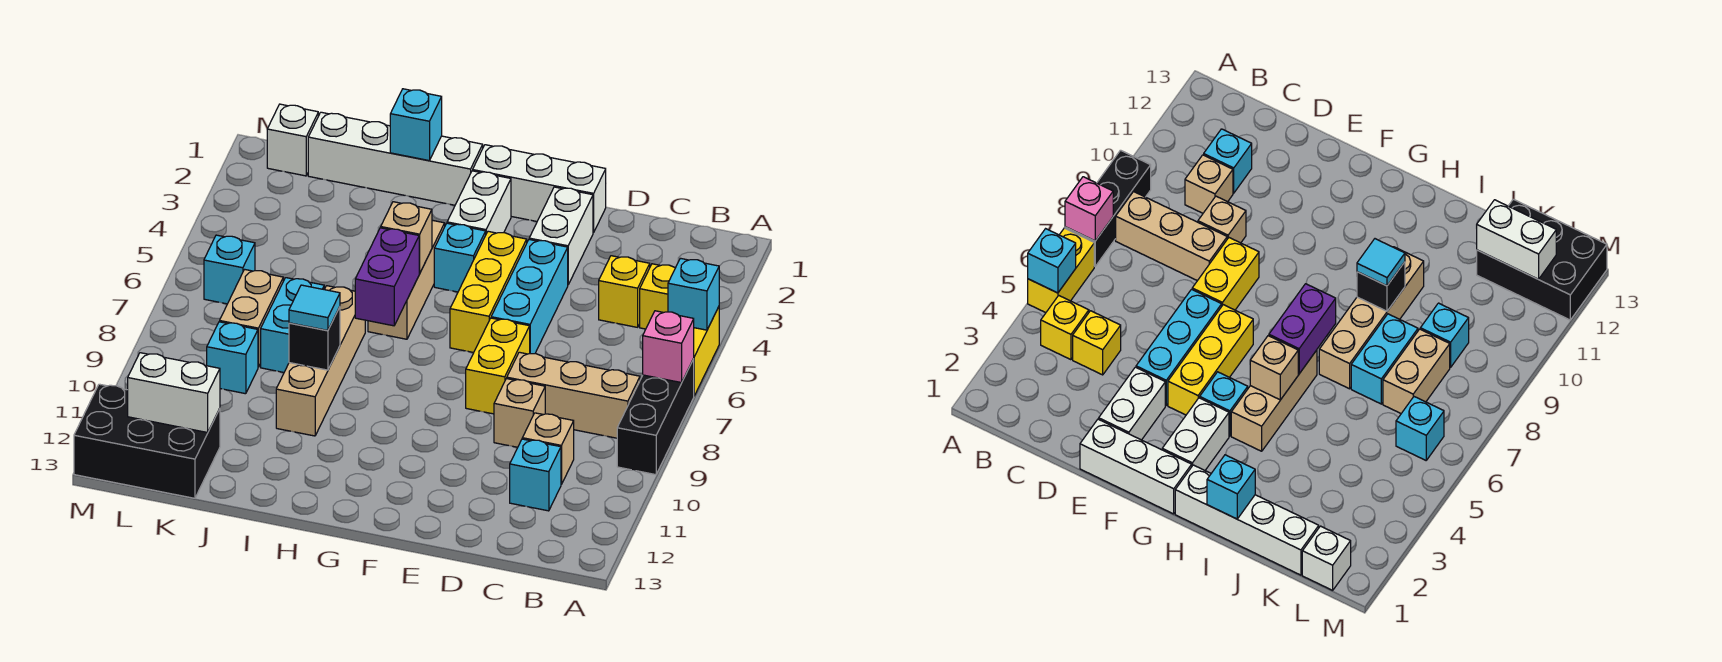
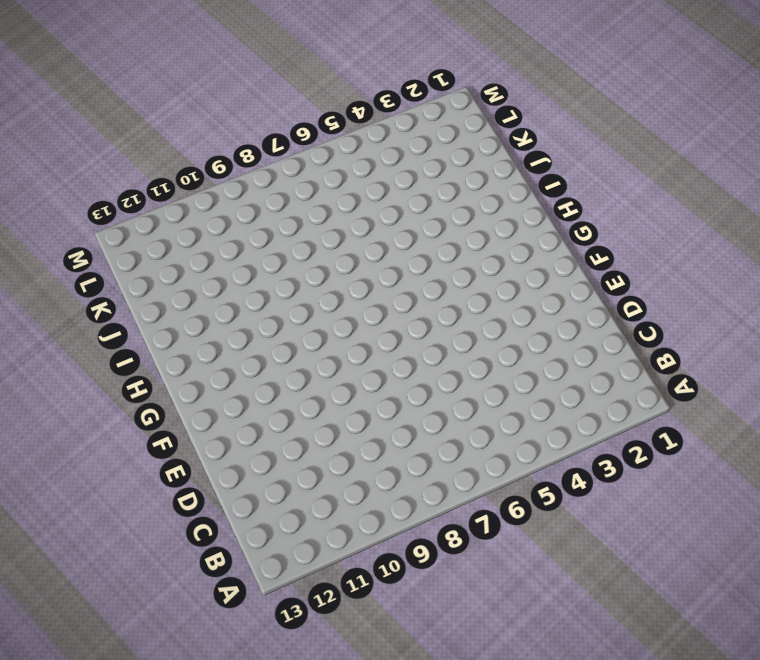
none -> yellow 1x2 brick [694,307,719,396]
none -> black 1x3 brick [617,359,694,475]
none -> yellow 1x1 brick [640,264,675,329]
none -> tan 1x3 brick [507,352,640,438]

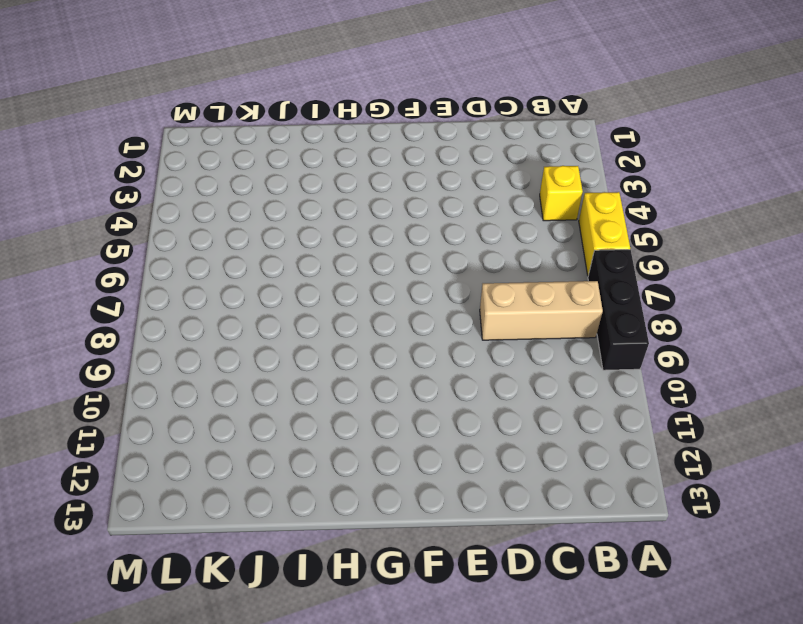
none -> yellow 1x1 brick [599,256,650,327]
none -> tan 1x1 brick [522,413,574,484]
none -> cyan 1x1 brick [510,439,561,511]
none -> tan 1x1 brick [494,379,545,447]

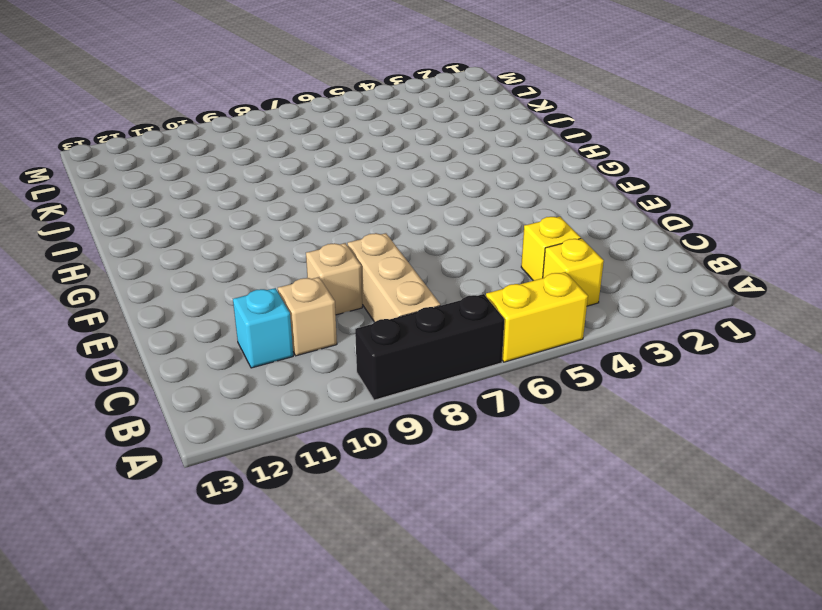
none -> white 1x3 brick [473,145,606,233]
none -> white 1x2 brick [529,187,593,284]
none -> cyan 1x3 brick [491,240,568,354]
none -> yellow 1x2 brick [466,318,530,414]

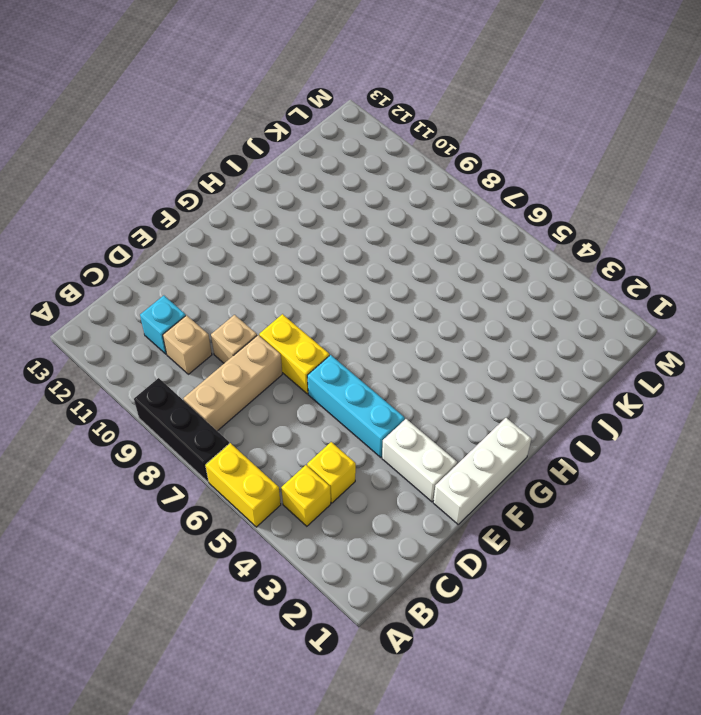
none -> yellow 1x3 brick [450,231,527,353]
none -> white 1x2 brick [447,171,511,233]
none -> cyan 1x1 brick [434,223,486,292]
none -> white 1x4 brick [308,112,483,205]

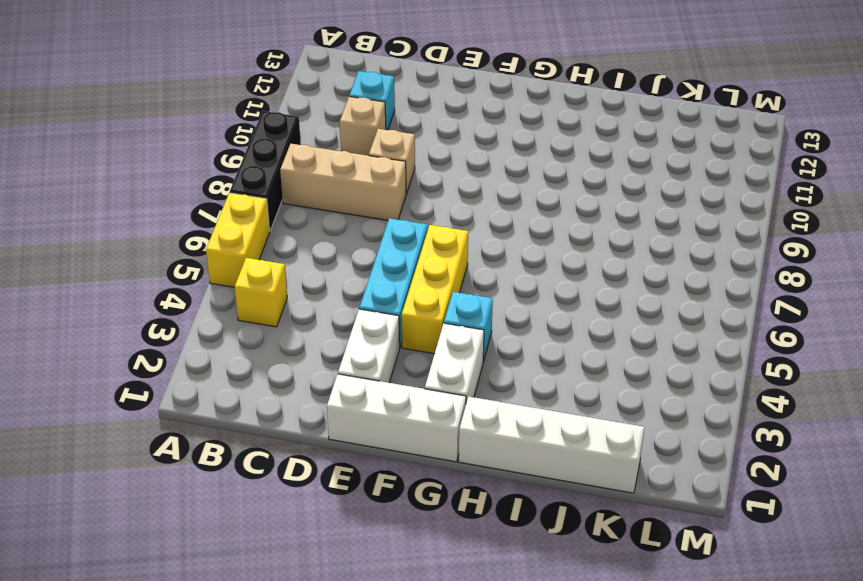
none -> yellow 1x1 brick [599,256,650,327]
none -> yellow 1x2 brick [466,318,530,414]
none -> tan 1x3 brick [368,220,445,339]
none -> tan 1x4 brick [276,286,365,436]

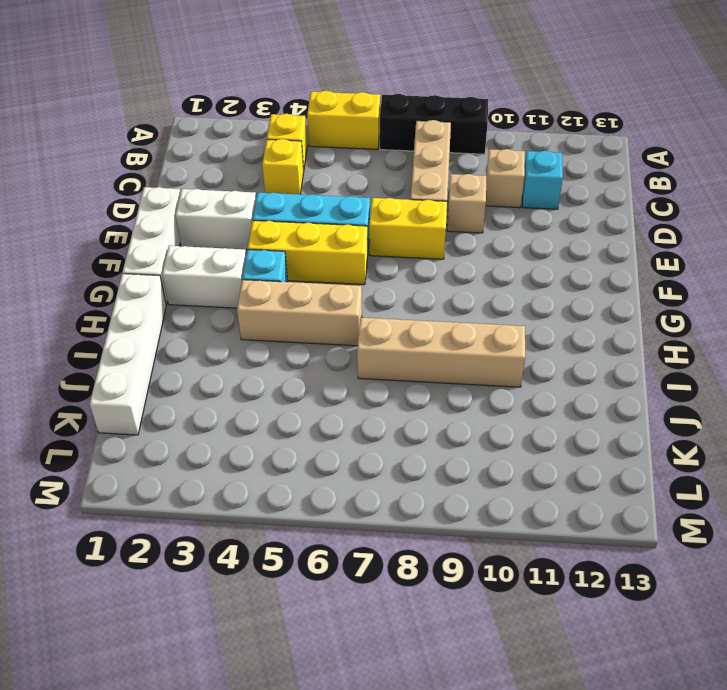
none -> cyan 1x2 brick [261,278,324,372]
none -> tan 1x2 brick [220,269,283,367]
none -> cyan 1x1 brick [207,322,258,394]
none -> black 2x3 brick [74,384,220,498]

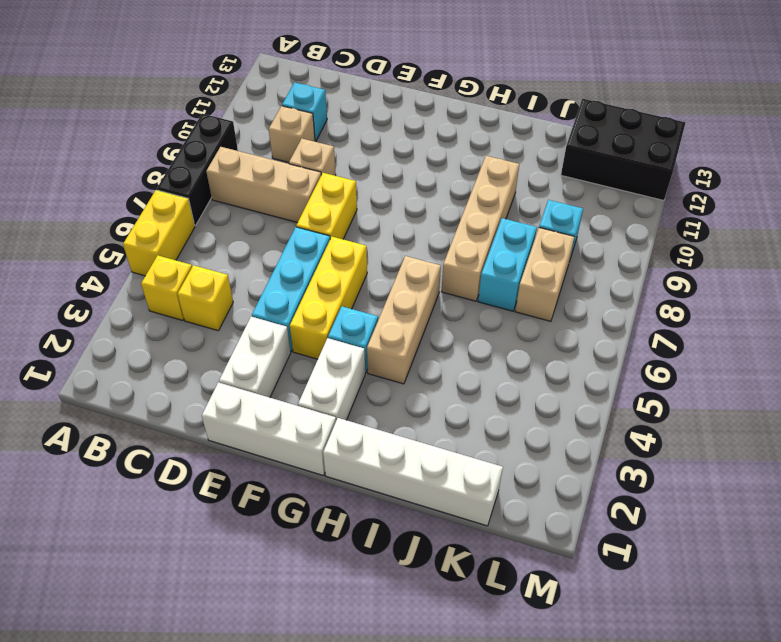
none -> white 1x1 brick [267,104,318,176]
none -> cyan 1x1 brick [204,235,255,304]
none -> cyan 1x1 brick [668,258,719,330]
none -> pink 1x1 brick [643,311,694,383]

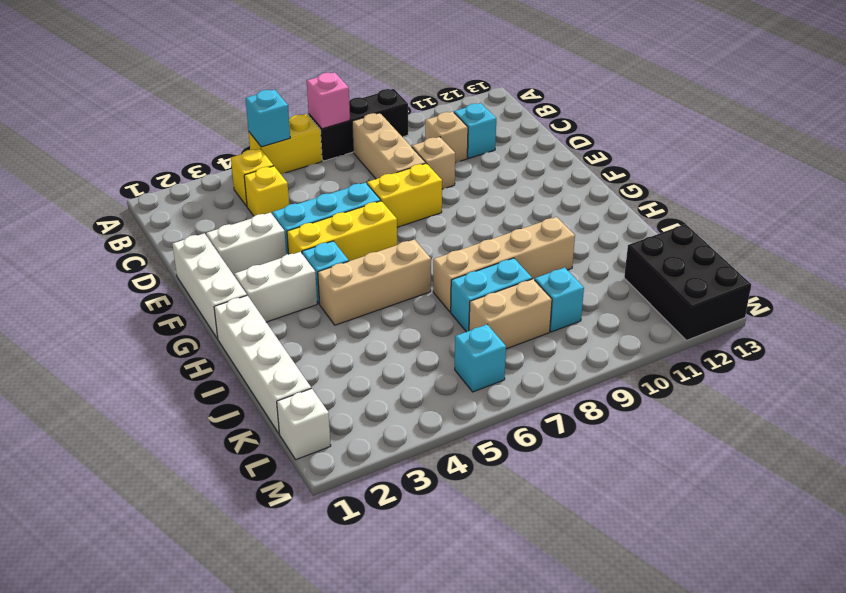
none -> tan 1x1 brick [381,202,432,273]
none -> purple 1x2 brick [355,228,419,326]
none -> cyan 1x1 brick [390,89,442,160]
none -> black 1x1 brick [289,307,340,370]

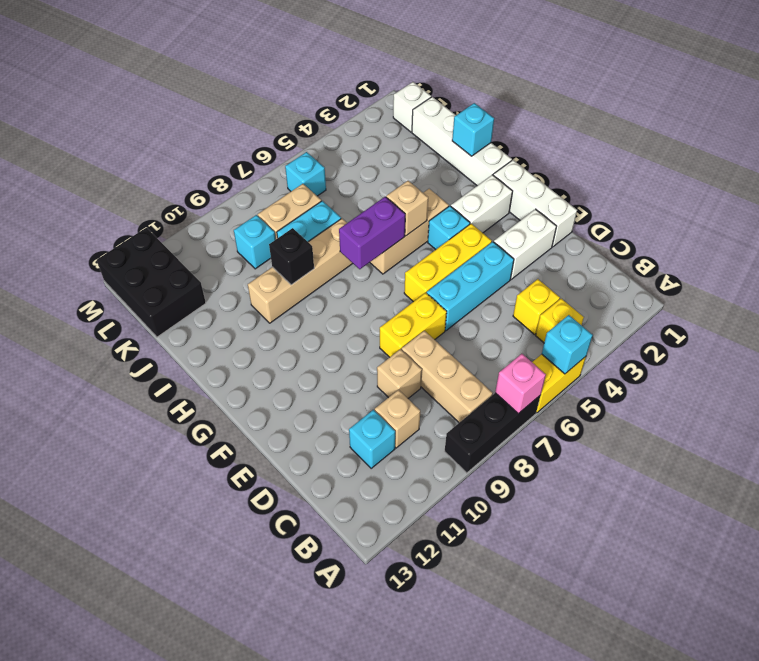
none -> white 1x2 brick [128,353,220,432]
none -> cyan 1x1 tile [289,285,340,330]

